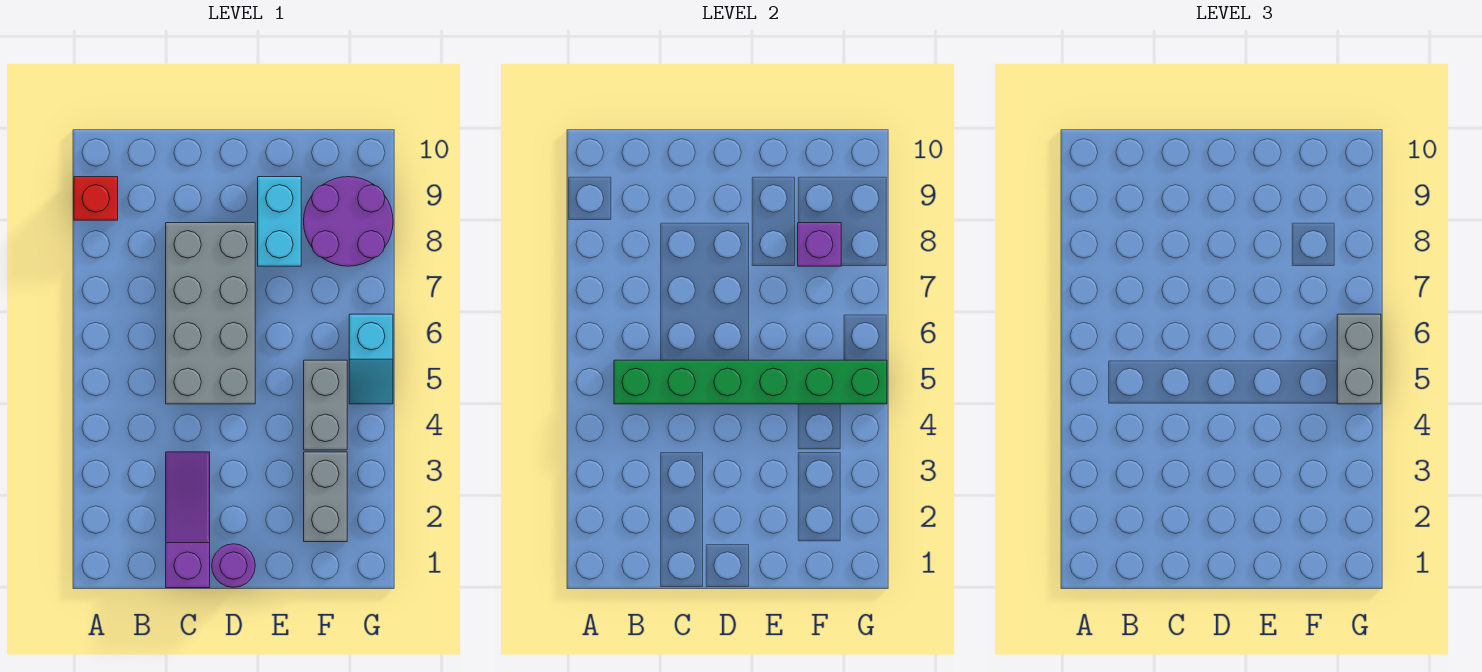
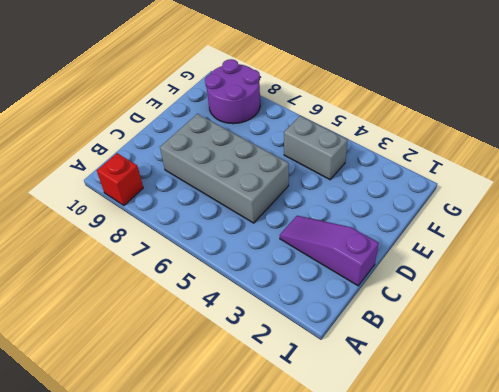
none -> purple 1x1 round brick [212,544,255,588]
none -> cyan 1x2 brick [258,177,301,266]
none -> grey 1x2 brick [304,452,347,542]

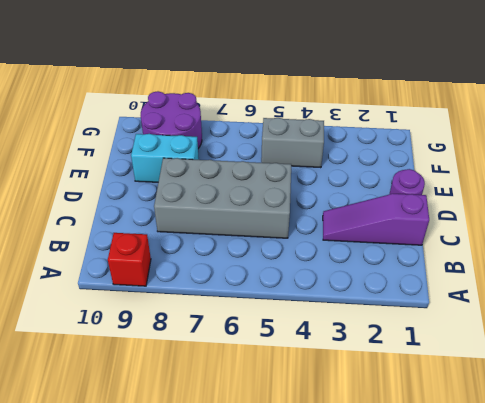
none -> grey 1x2 brick [304,452,347,542]
none -> cyan 1x2 slope [349,314,393,404]
none -> green 1x6 brick [614,360,887,404]

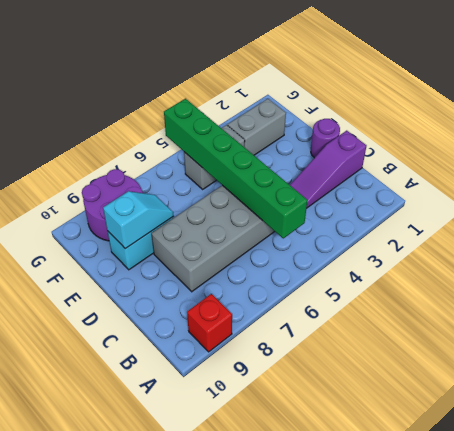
cyan 1x2 slope [103,191,173,249] -> cyan 1x2 slope moved to [349,314,393,404]
none -> purple 1x1 brick [798,223,841,266]
none -> grey 1x2 brick [1337,314,1381,404]

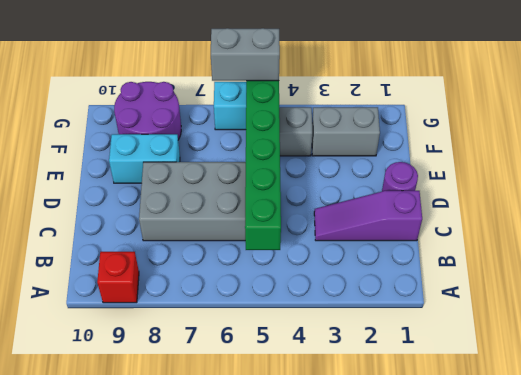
none -> purple 1x1 brick [798,223,841,266]

